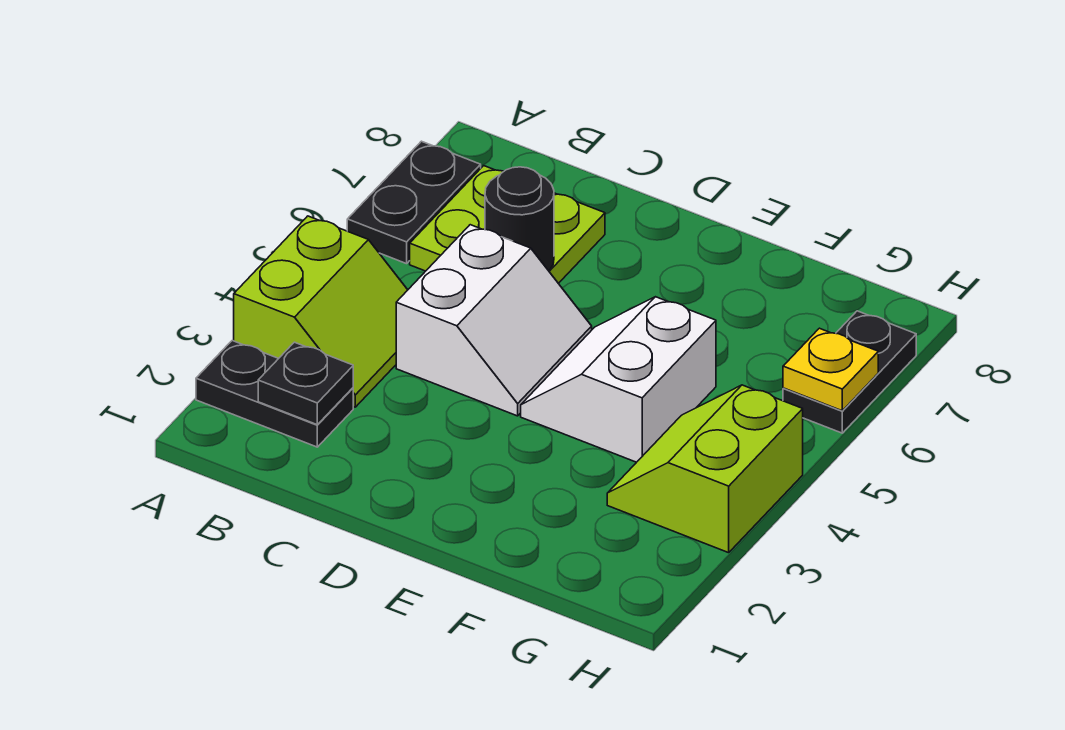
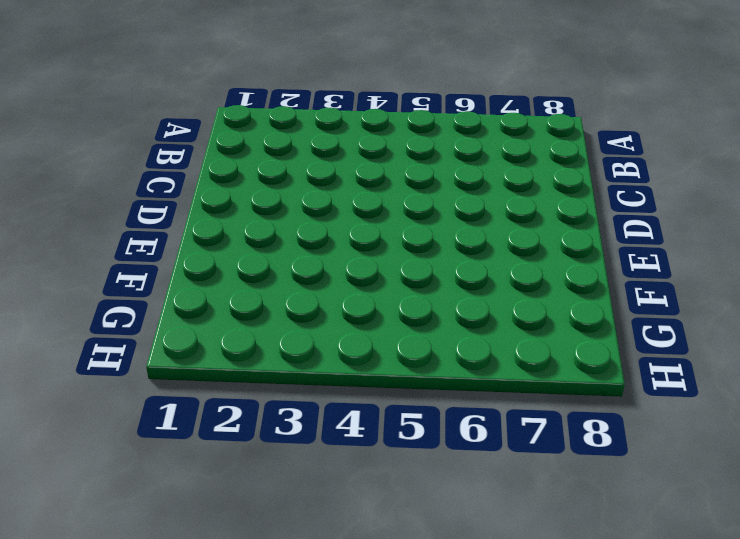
none -> black 1x2 plate [196,341,353,447]
none -> lime 2x2 slope [234,216,407,407]

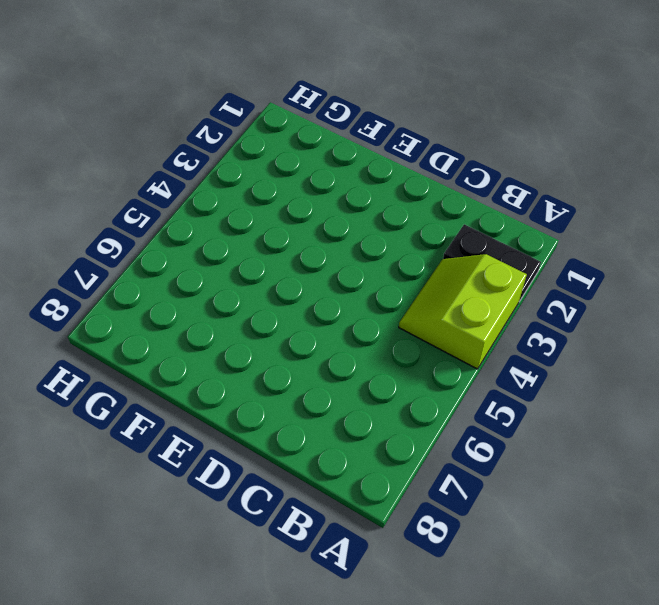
none -> black 1x2 plate [347,141,481,264]
none -> lime 2x2 plate [410,166,605,283]

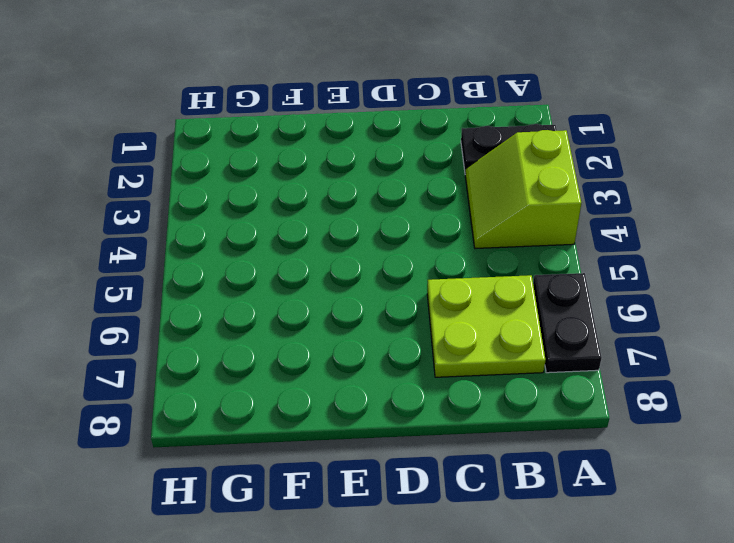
none -> white 2x2 slope [396,225,592,416]
none -> white 2x2 slope [521,297,716,462]

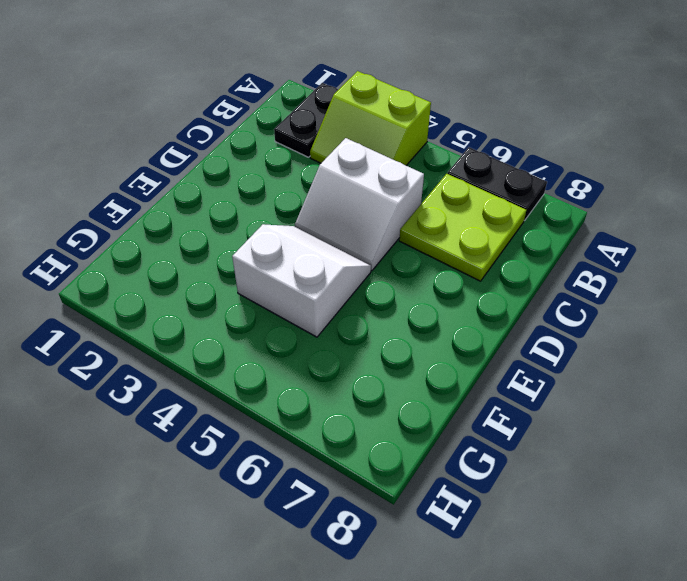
none -> lime 2x2 slope [607,385,803,553]
none -> black 1x2 plate [783,311,916,433]

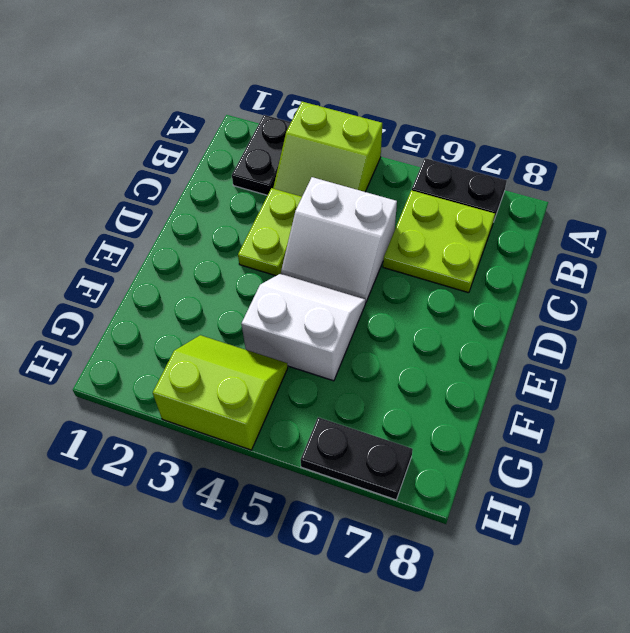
lime 1x2 plate [238,188,302,276] -> none
none -> black 1x1 plate [258,342,353,425]
none -> black 1x1 round brick [485,167,554,271]

